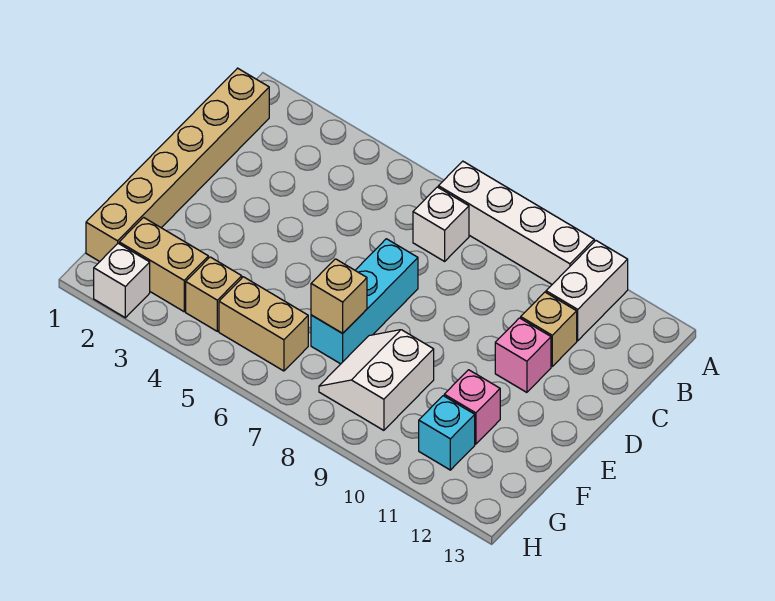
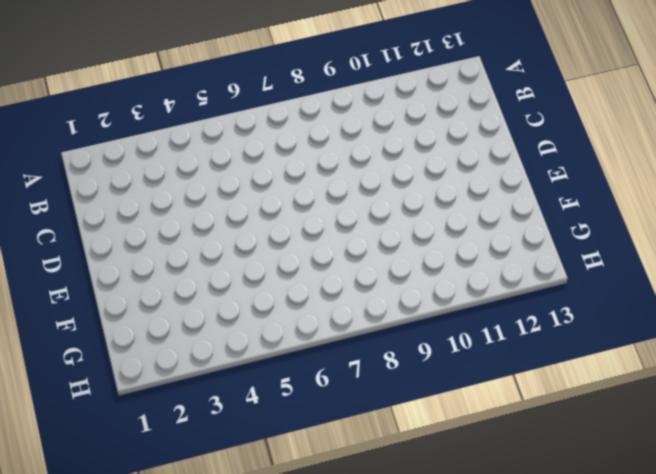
none -> white 1x4 brick [438,161,594,284]
none -> white 1x2 brick [546,241,628,341]
none -> tan 1x6 brick [86,68,269,262]

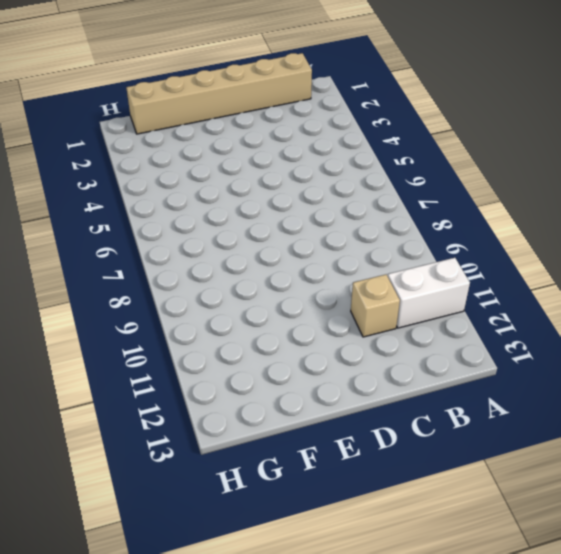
none -> white 1x4 brick [438,161,594,284]
none -> white 1x1 brick [413,187,469,261]
none -> cyan 1x3 brick [311,239,418,364]

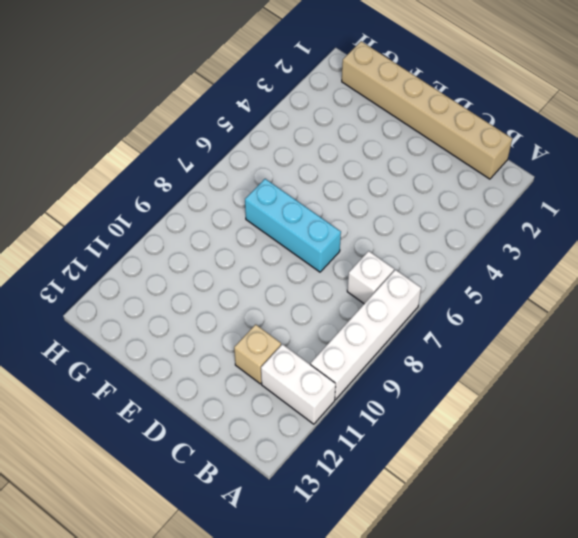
none -> pink 1x1 brick [495,318,551,392]
none -> white 2x2 slope [319,330,434,430]
none -> pink 1x1 brick [444,370,500,444]

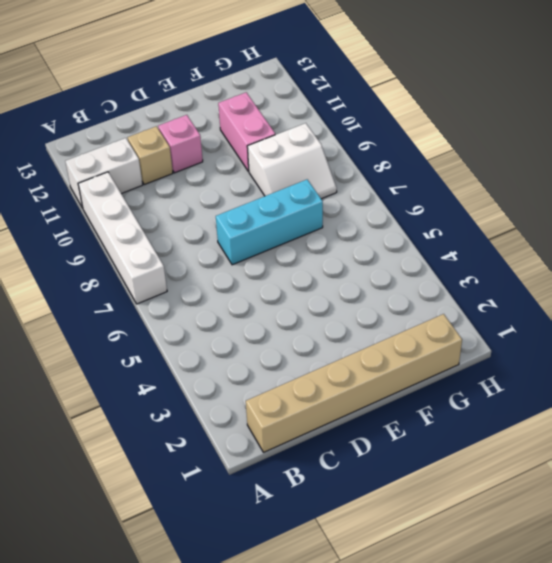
pink 1x2 brick [218,92,275,171] -> pink 1x1 brick [444,370,500,444]
none -> white 1x1 brick [413,187,469,261]
none -> tan 1x2 brick [119,217,208,312]
none -> tan 1x1 brick [186,257,242,331]

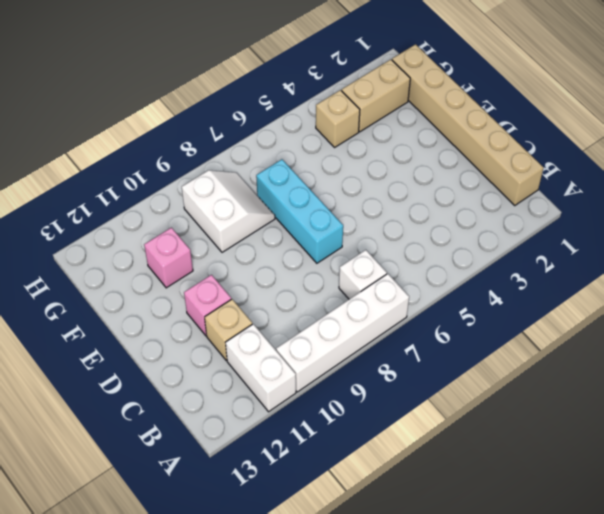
none -> tan 1x2 brick [219,277,308,371]
none -> cyan 1x1 brick [419,396,475,470]
none -> white 1x1 brick [94,243,150,318]

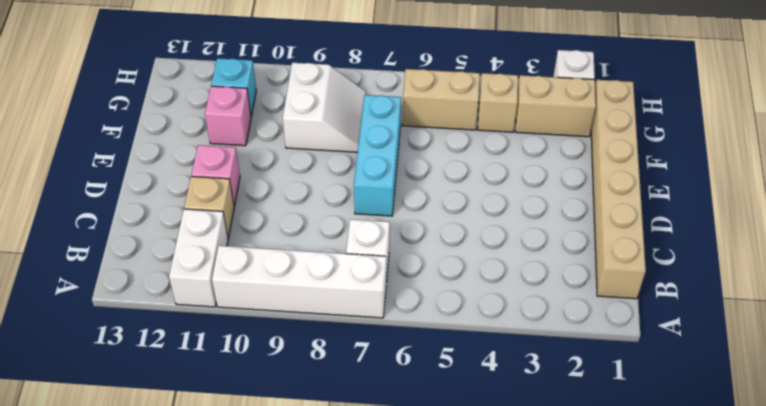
none -> tan 1x1 brick [311,259,367,333]

